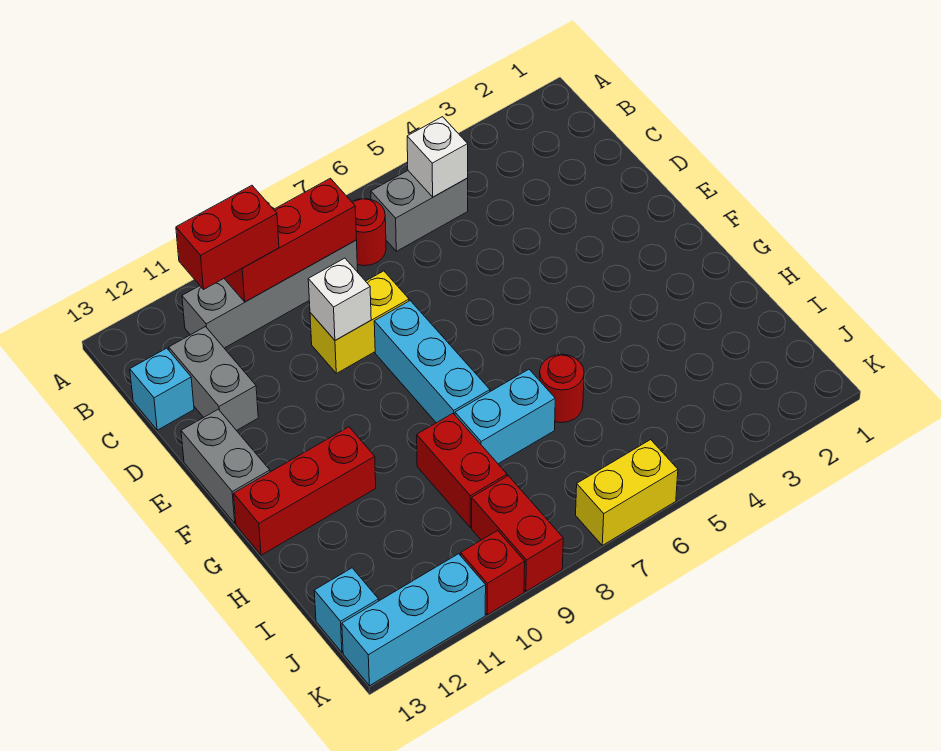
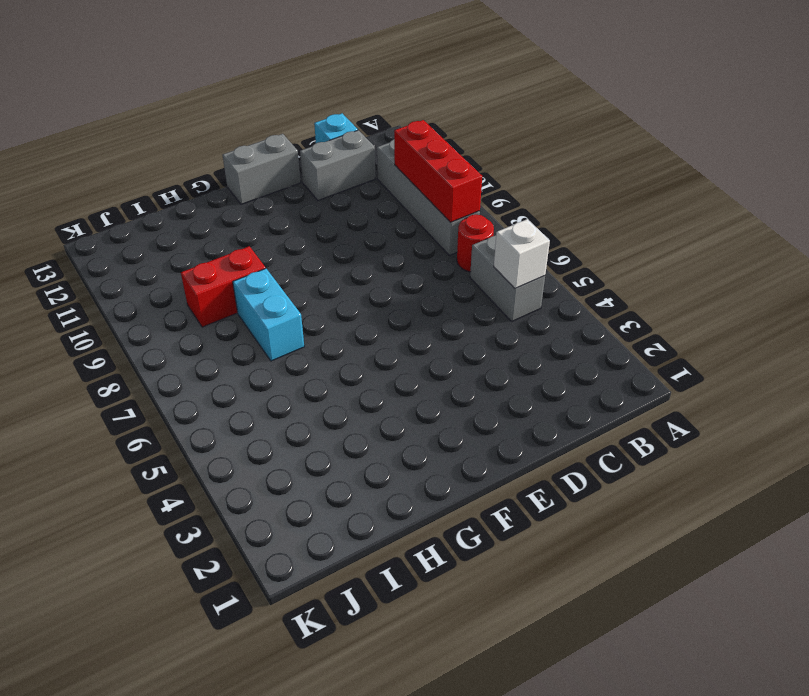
none -> yellow 1x2 brick [310,271,409,373]
none -> cyan 1x3 brick [374,301,490,423]
none -> red 1x3 brick [234,427,376,555]

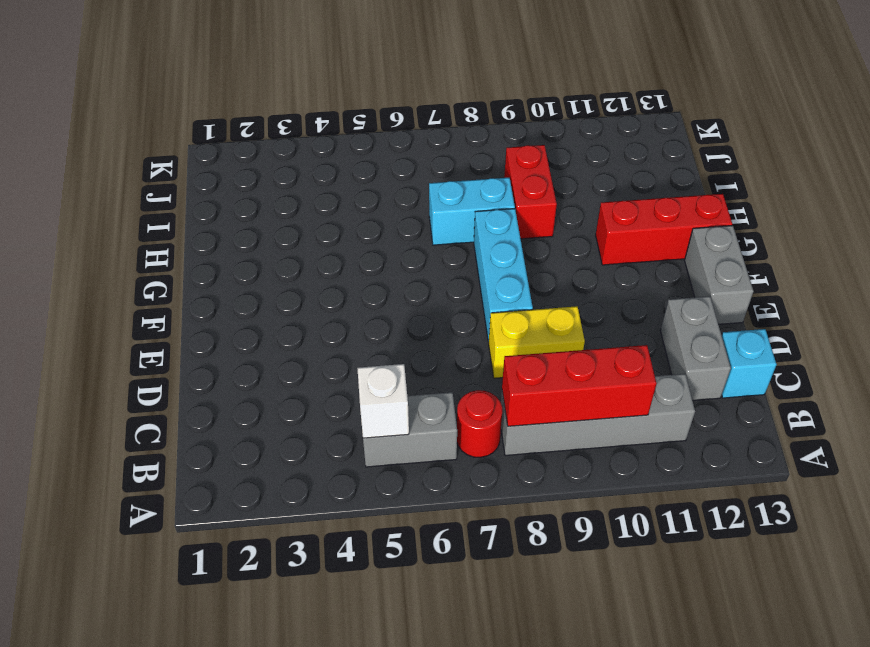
none -> red 1x1 round brick [540,354,584,423]
none -> red 1x2 brick [472,476,563,591]
none -> cyan 1x1 brick [314,568,379,652]

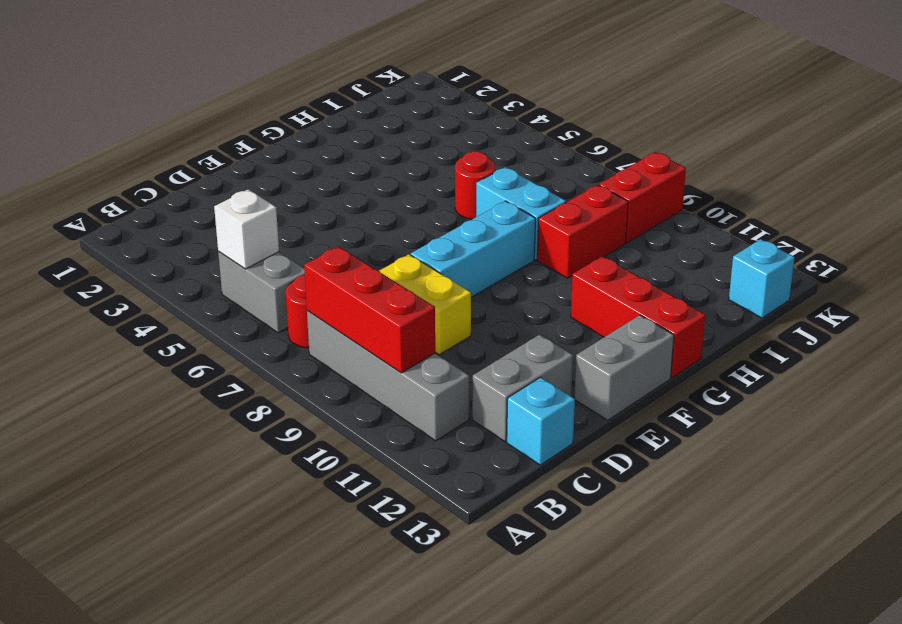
none -> yellow 1x2 brick [576,440,678,545]
none -> red 1x1 brick [461,531,525,615]
none -> cyan 1x3 brick [342,554,486,686]

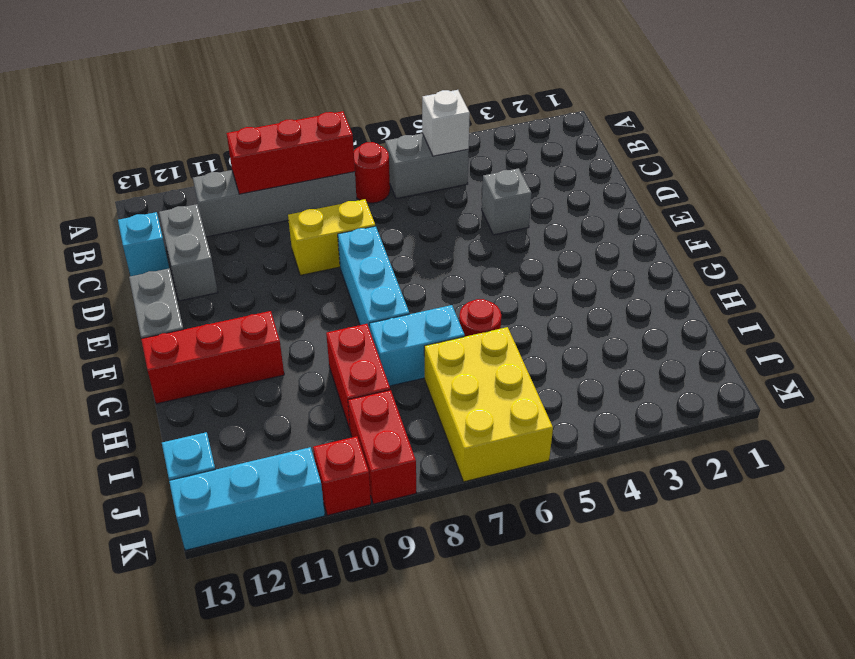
grey 1x1 brick [482,168,532,235] -> none
yellow 2x3 brick [424,327,553,482] -> yellow 1x2 brick [576,440,678,545]
none -> white 1x1 brick [308,258,371,340]
none -> red 1x2 brick [176,185,279,290]

